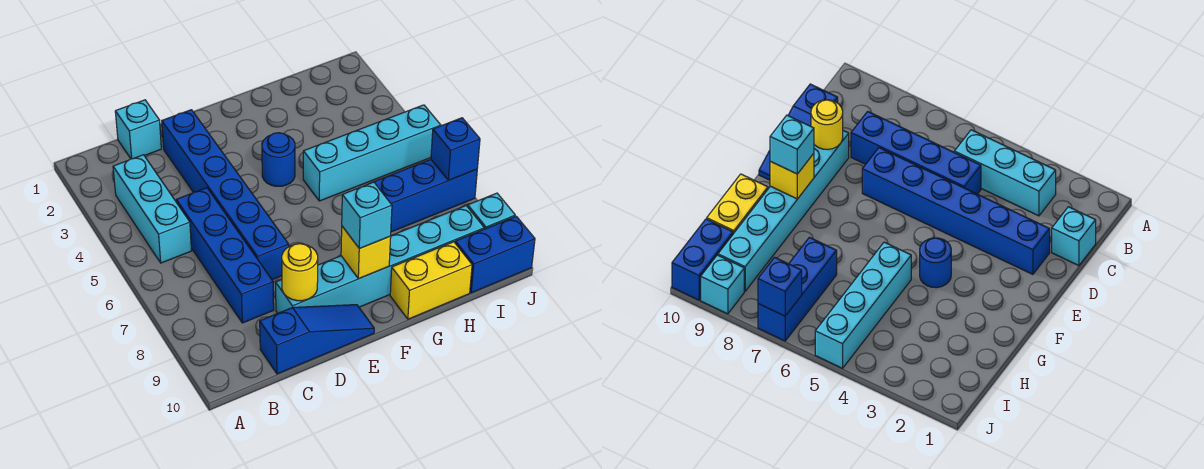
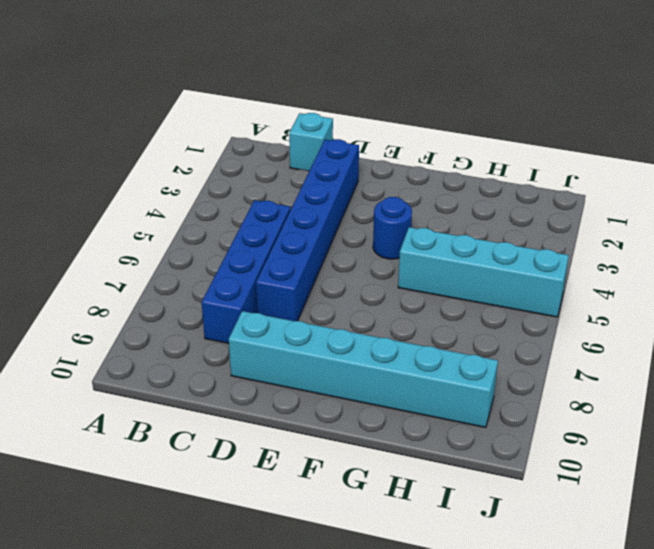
none -> cyan 1x3 brick [113,155,192,263]
none -> blue 1x3 slope [260,305,374,374]
none -> yellow 1x2 brick [390,242,472,319]

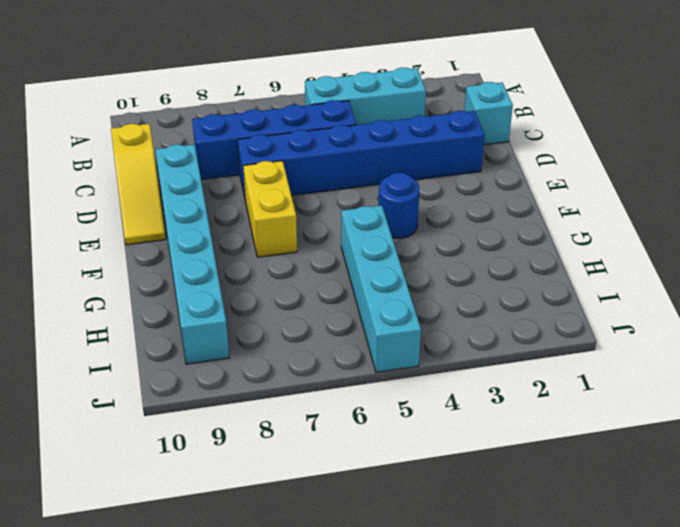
yellow 1x3 slope [111,124,166,245] -> blue 1x3 slope [260,305,374,374]
yellow 1x2 brick [243,161,297,257] -> yellow 1x2 brick moved to [390,242,472,319]
none -> blue 1x3 brick [374,160,477,232]
none -> blue 1x2 brick [455,216,535,293]
none -> cyan 1x1 brick [468,193,515,229]

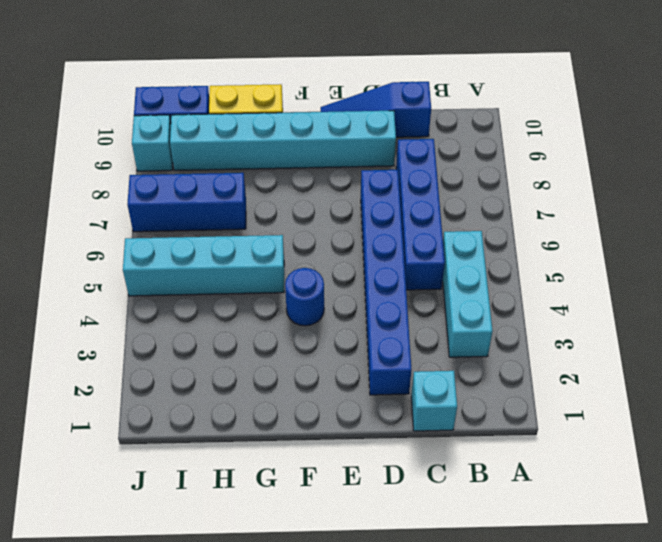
none -> yellow 1x1 round brick [282,244,318,301]
none -> yellow 1x1 brick [341,226,391,279]
none -> blue 1x1 brick [431,118,480,180]

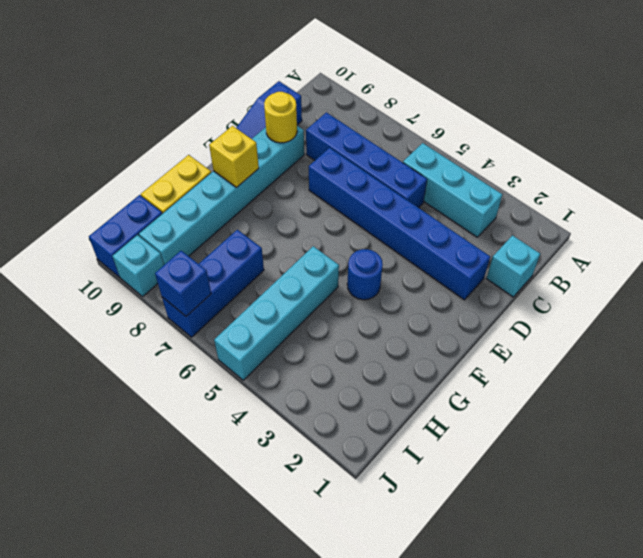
none -> cyan 1x1 brick [342,182,392,249]

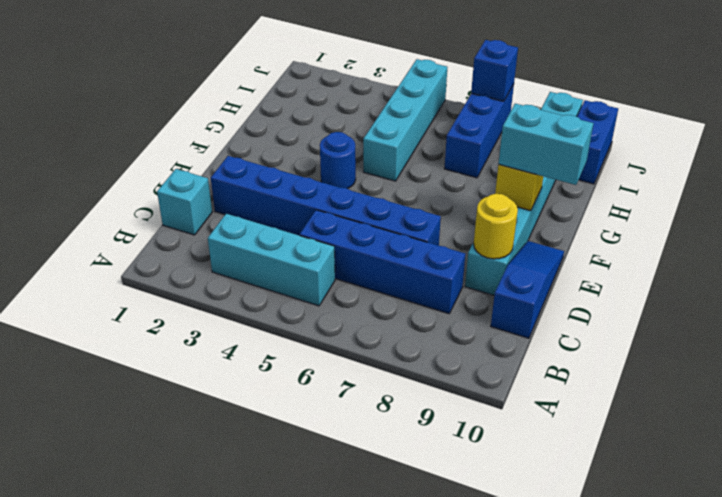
cyan 1x2 brick [499,104,594,185] -> cyan 1x1 brick [342,182,392,249]
none -> yellow 1x2 brick [390,242,472,319]

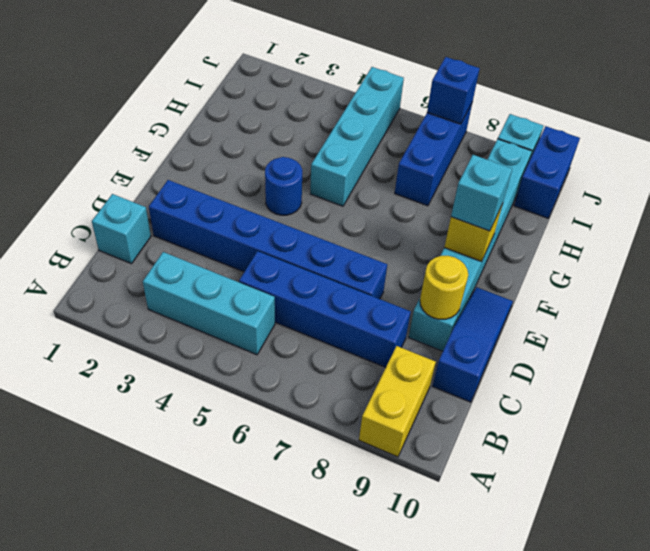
yellow 1x2 brick [359,346,436,457] -> yellow 1x2 brick moved to [390,242,472,319]

